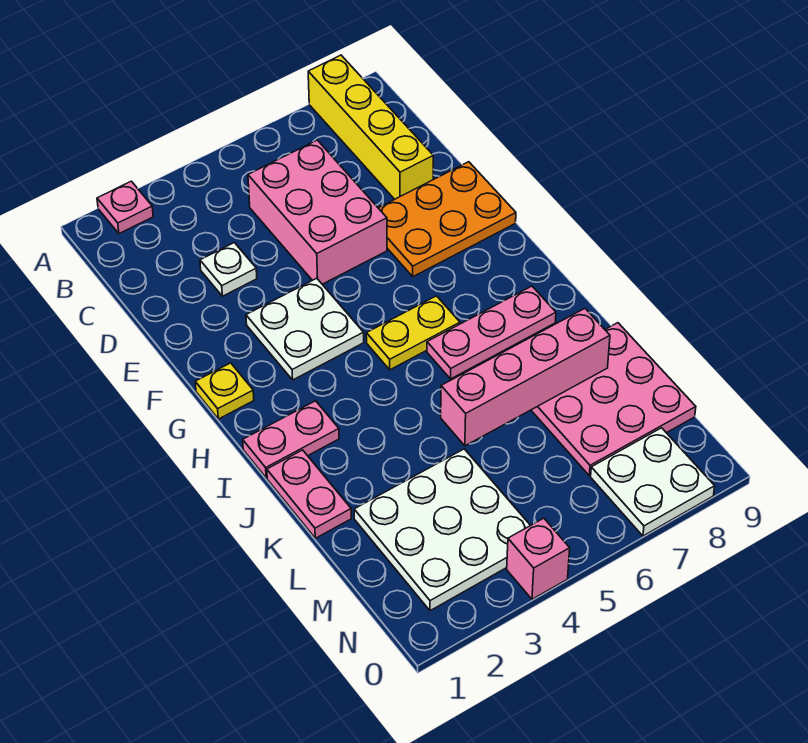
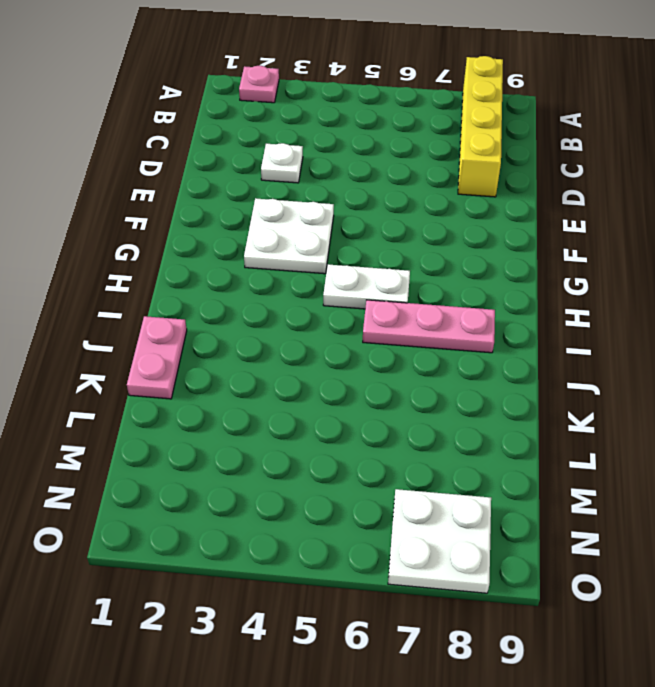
white 1x2 plate [323,264,410,309] -> yellow 1x2 plate [366,296,460,370]
none -> pink 2x3 brick [248,140,387,284]
none -> orange 2x3 plate [379,162,516,277]
none -> yellow 1x1 plate [195,363,254,419]

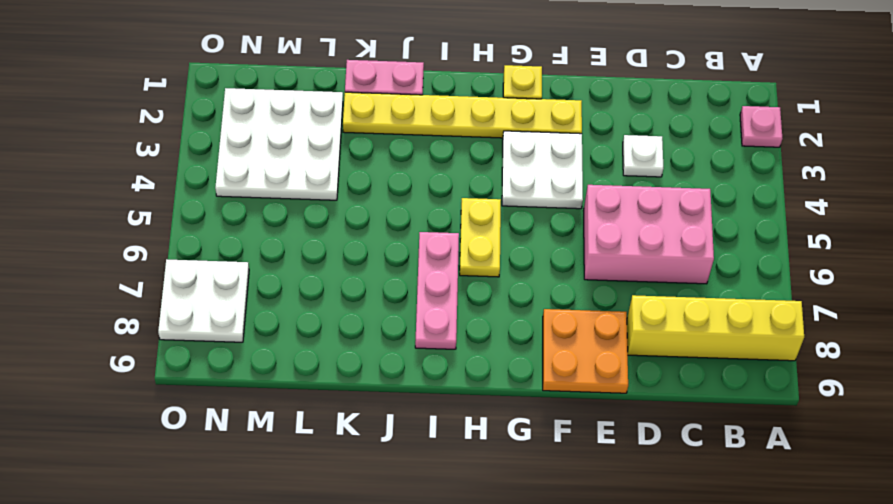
orange 2x2 plate [543,309,628,393] -> orange 2x3 plate [379,162,516,277]
yellow 1x6 plate [343,92,582,138] -> pink 1x2 plate [243,401,339,478]
none -> pink 3x3 plate [531,323,696,476]
none -> pink 1x1 brick [507,518,570,599]
none -> pink 1x4 brick [441,309,610,446]

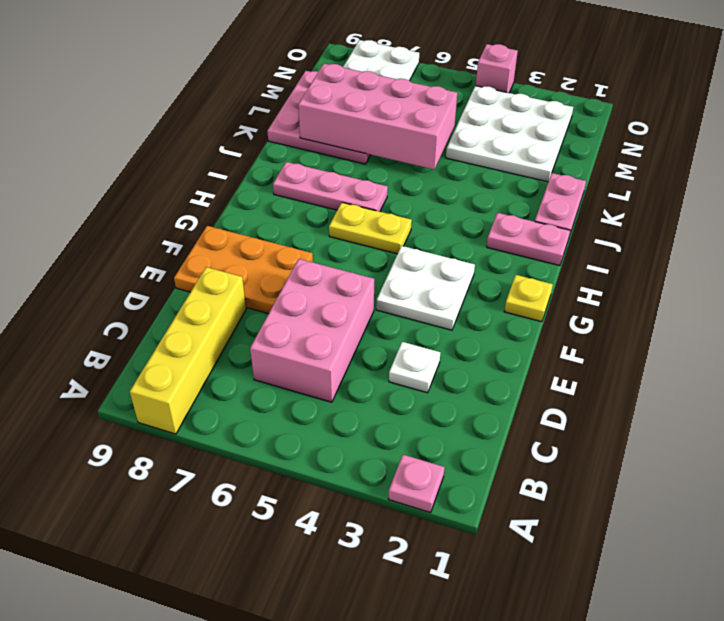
pink 2x4 brick [298,63,457,169] -> pink 1x4 brick [441,309,610,446]

